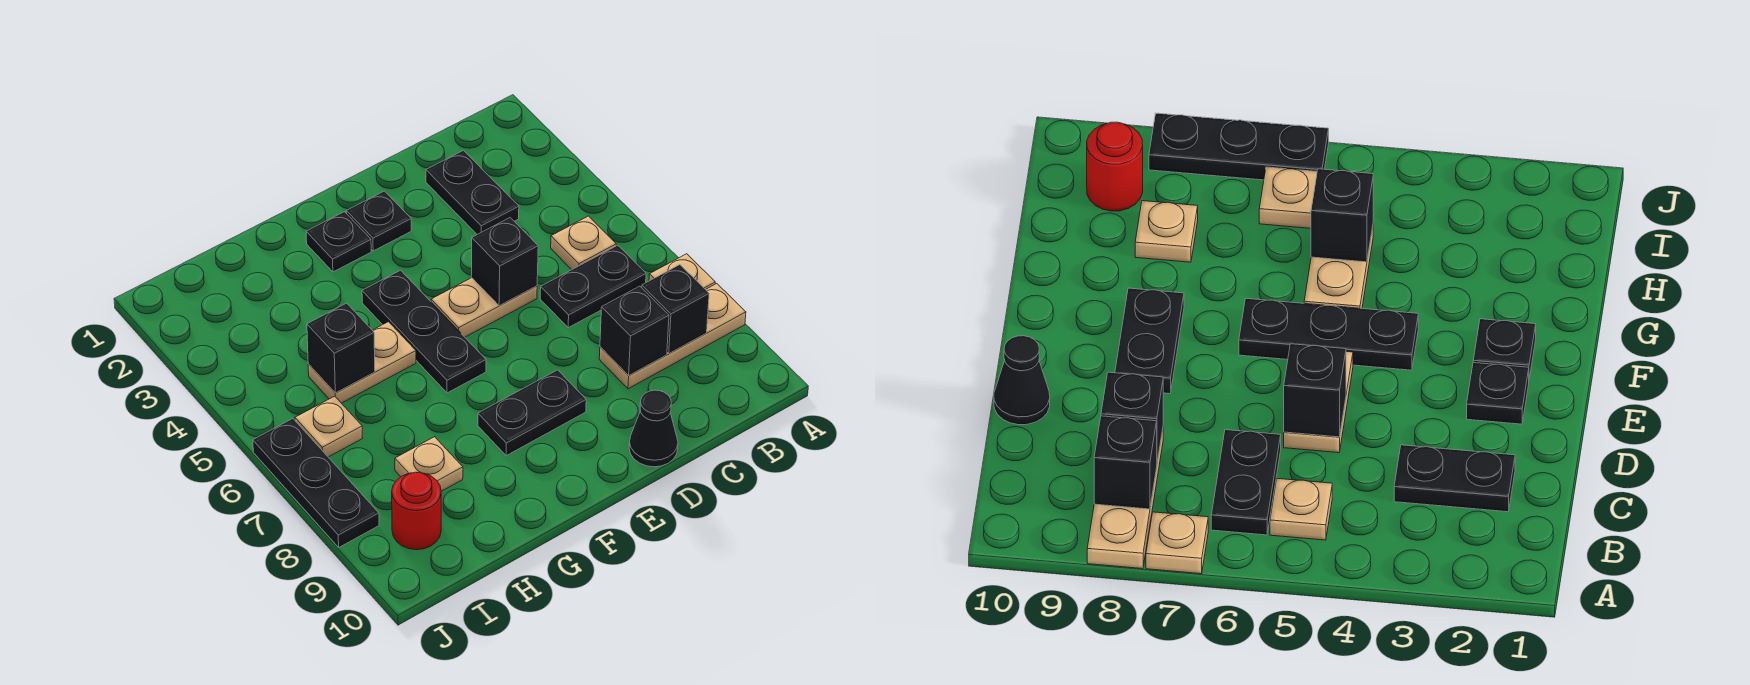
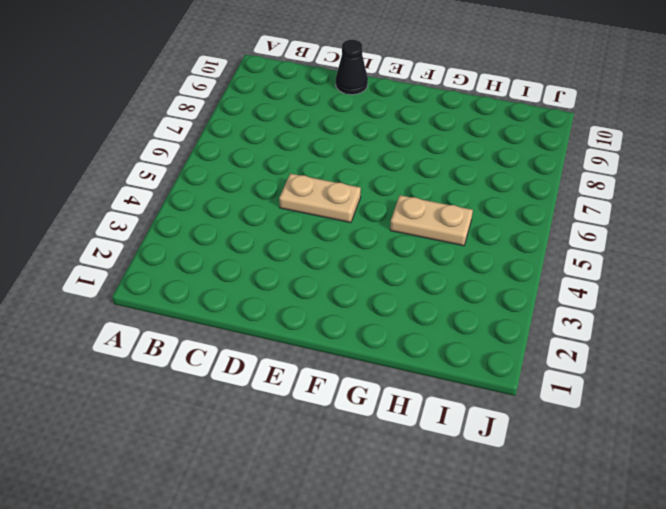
none -> tan 1x1 plate [649,254,715,290]
none -> tan 1x3 plate [599,284,746,389]
none -> tan 1x1 plate [551,216,616,270]

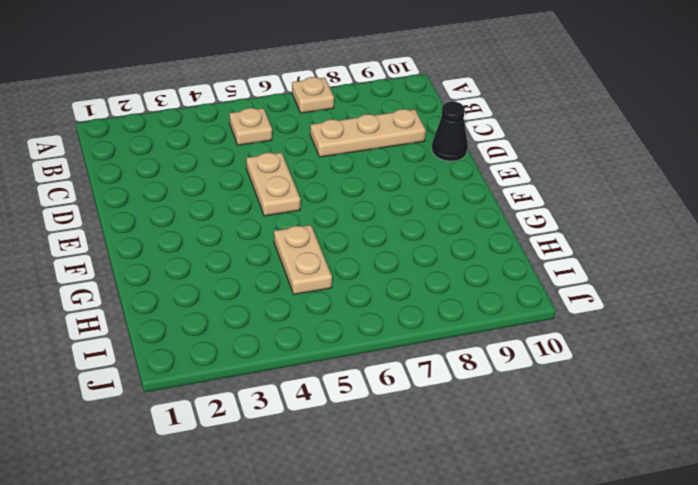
tan 1x3 plate [310,109,426,157] -> tan 1x3 plate turned to [599,284,746,389]
none -> black 1x2 plate [540,245,646,328]
none -> black 1x2 plate [426,150,519,234]
none -> black 1x1 plate [346,191,411,251]

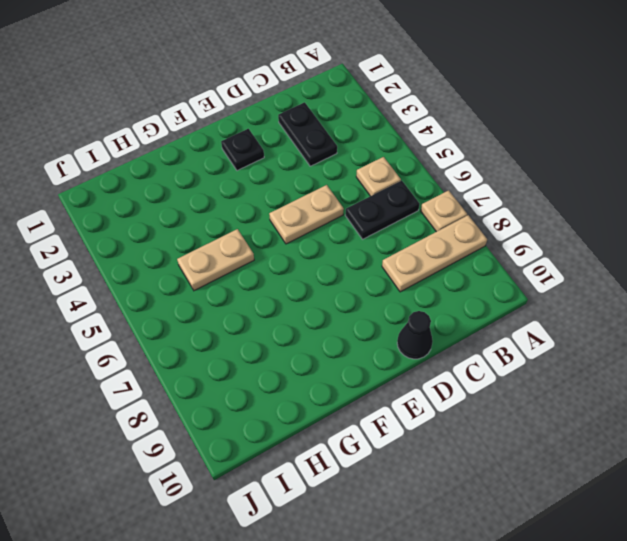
none -> black 1x2 plate [478,370,586,456]
none -> black 1x1 plate [306,212,371,272]
none -> black 1x3 plate [362,270,486,393]

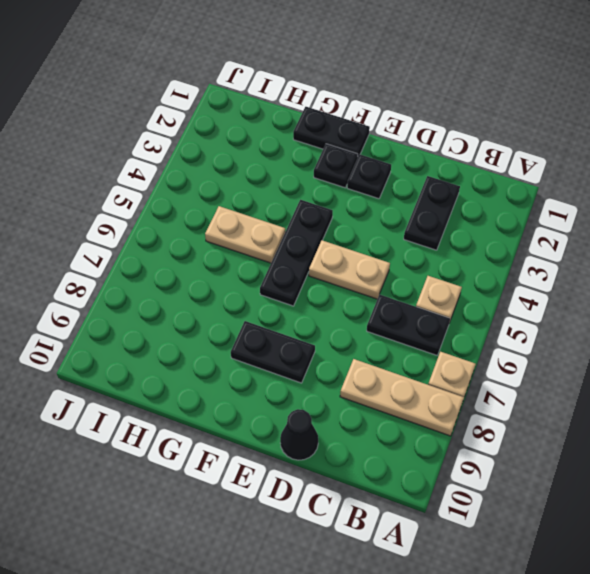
black 1x2 plate [293,107,370,158] -> none
none -> tan 1x1 plate [395,437,463,491]
none -> tan 1x1 plate [295,396,363,457]
none -> red 1x1 round brick [392,472,441,550]

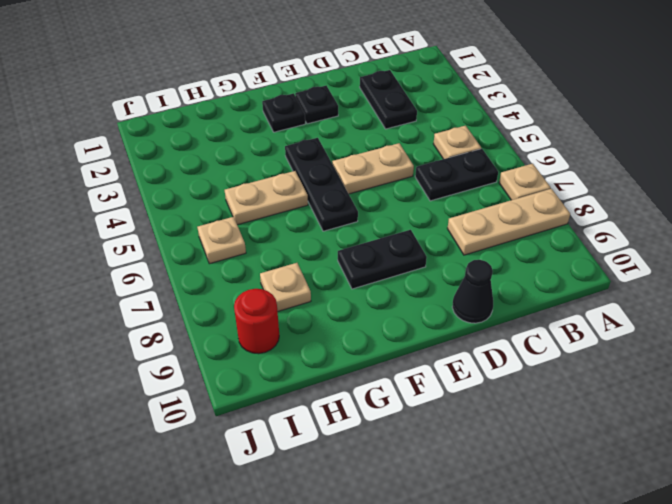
none -> black 1x3 plate [253,419,379,547]
none -> black 1x1 brick [642,265,709,354]
none -> black 1x1 brick [600,286,669,376]

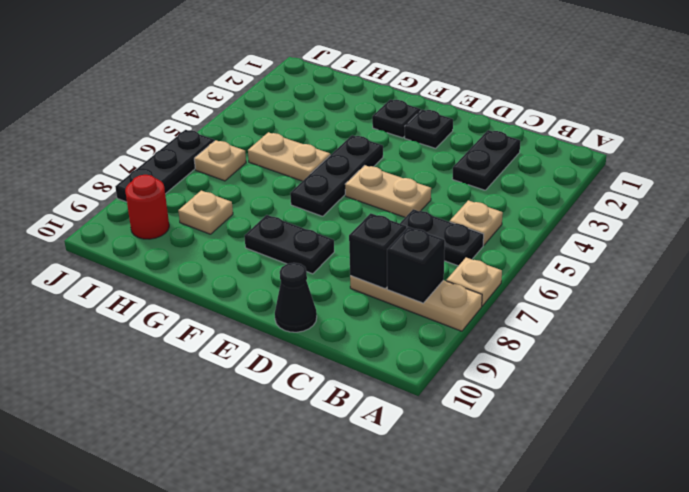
none -> black 1x1 brick [471,218,538,306]
none -> black 1x1 brick [307,303,375,393]

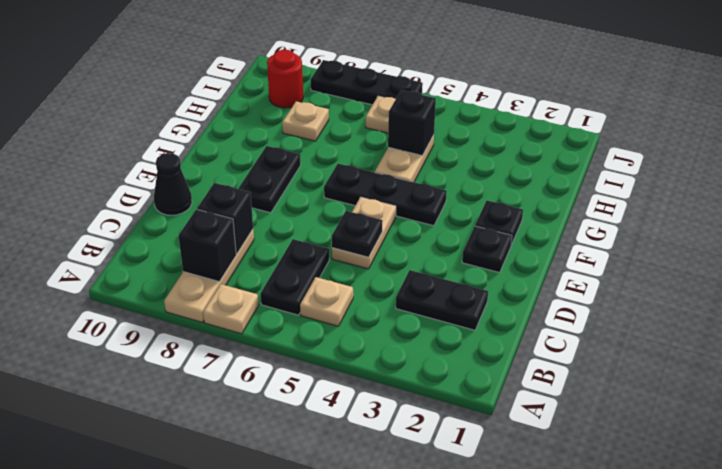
black 1x1 plate [332,211,383,257] -> black 1x1 brick [471,218,538,306]

